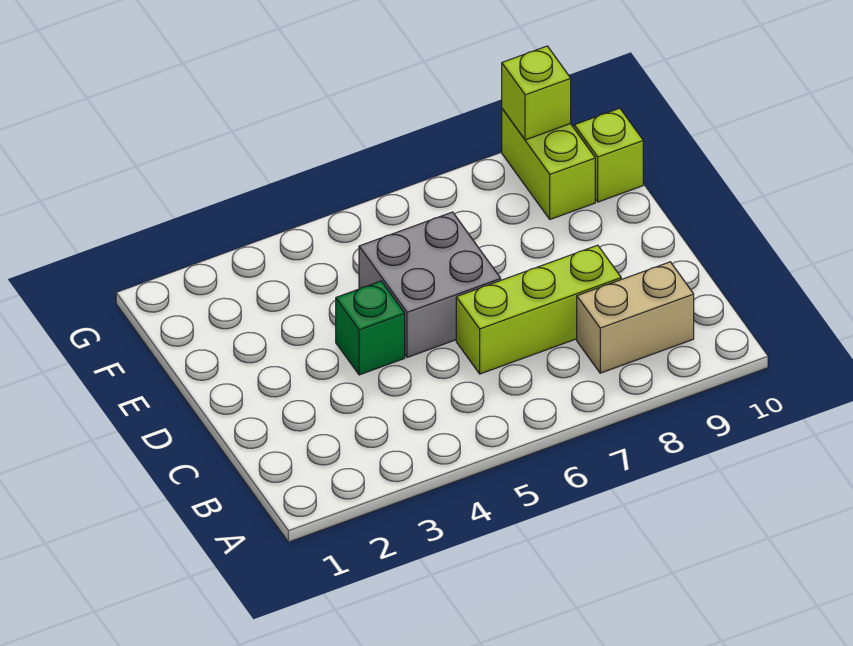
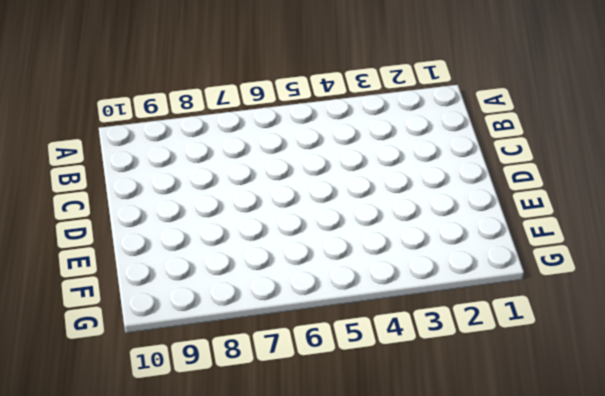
none -> tan 1x2 brick [577,262,694,373]
none -> lime 1x3 brick [456,245,621,374]

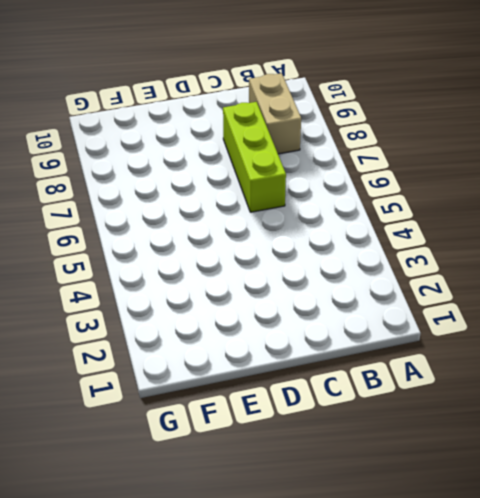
none -> green 1x1 brick [336,281,405,375]
none -> grey 2x2 brick [359,212,501,357]

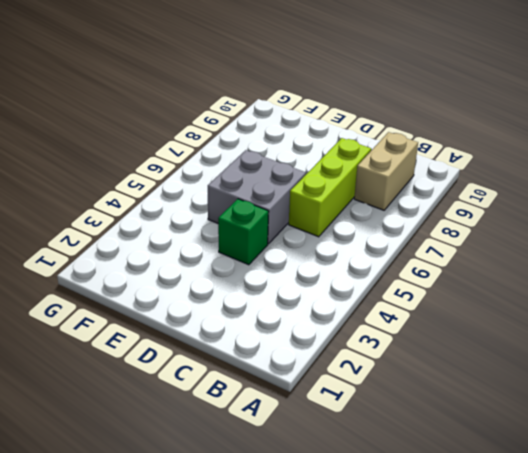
none -> lime 1x2 brick [502,109,595,219]
none -> lime 1x1 brick [574,108,643,202]

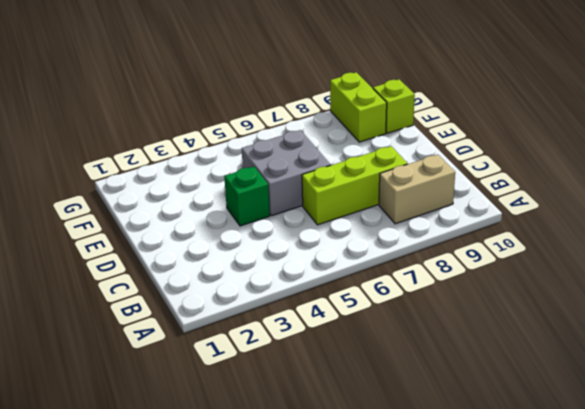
none -> lime 1x1 brick [502,46,571,140]

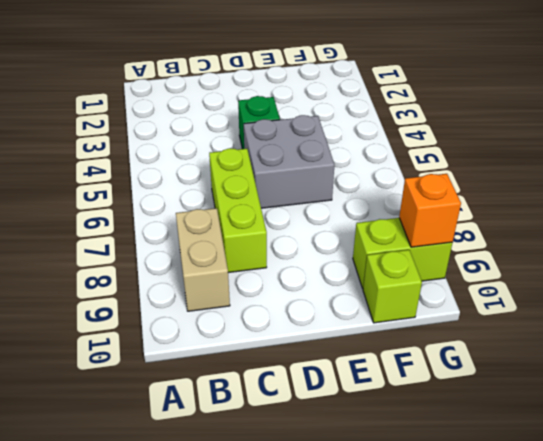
orange 1x1 brick [399,174,461,247] -> lime 1x1 brick [502,46,571,140]

